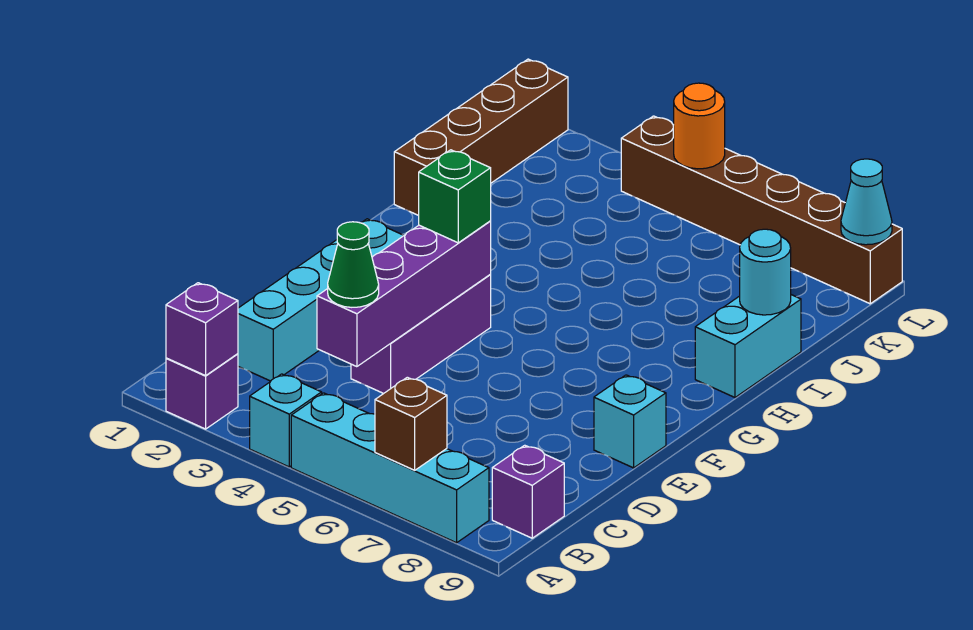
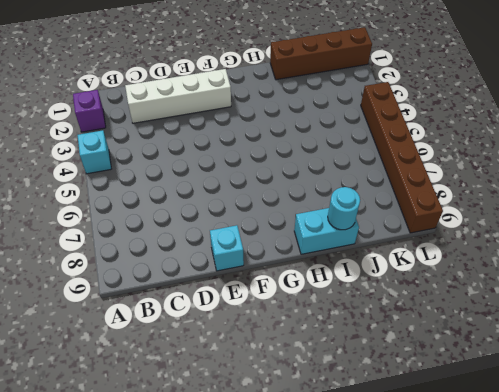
white 1x4 brick [125,69,231,123] -> cyan 1x4 brick [238,219,404,381]
none -> cyan 1x4 brick [291,393,489,543]
none -> purple 1x1 brick [492,445,564,538]
none -> purple 1x3 brick [351,275,491,394]

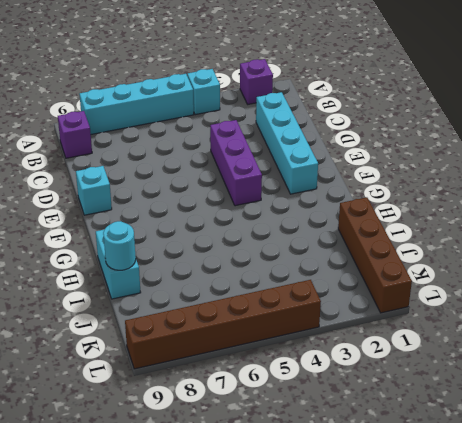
none -> purple 1x1 brick [166,283,238,376]
none -> brown 1x1 brick [375,377,447,470]
none -> purple 1x4 brick [317,221,491,367]

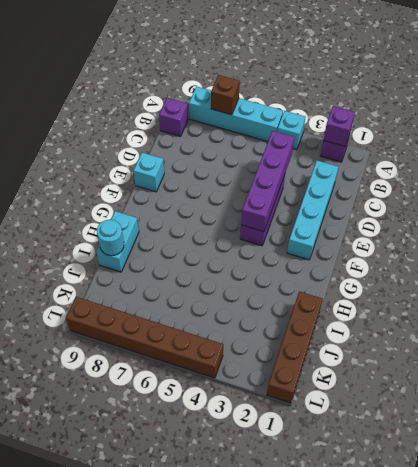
none -> orange 1x1 round brick [674,83,725,169]
none -> cyan 1x1 cone [841,159,892,245]
none -> green 1x1 cone [328,222,379,307]

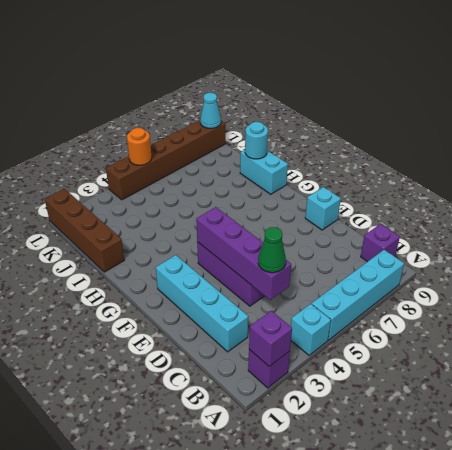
none -> brown 1x1 brick [375,377,447,470]
none -> green 1x1 brick [419,150,491,243]

